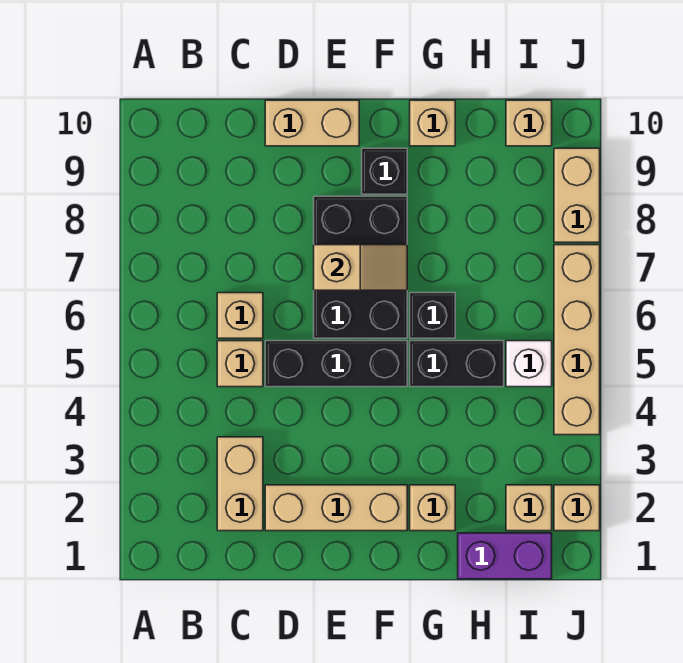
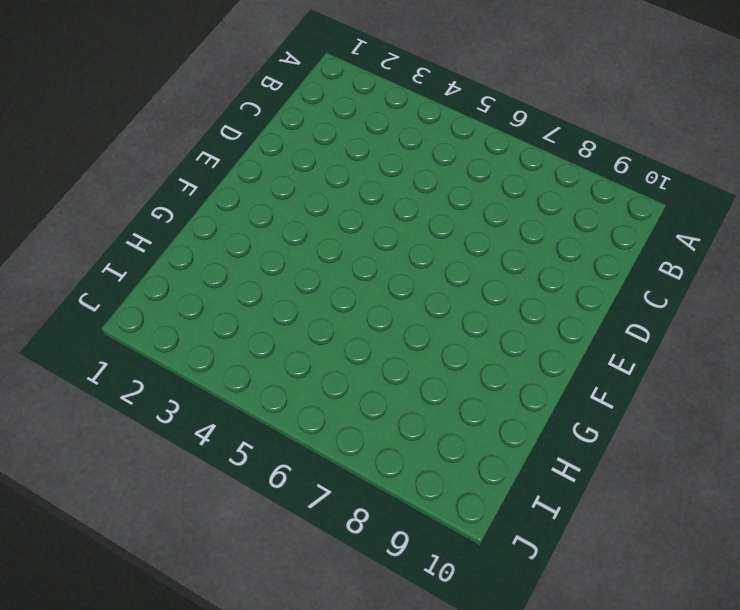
none -> tan 1x2 brick [217,437,263,531]
none -> tan 1x1 brick [217,341,263,387]
none -> tan 1x1 brick [217,293,263,338]

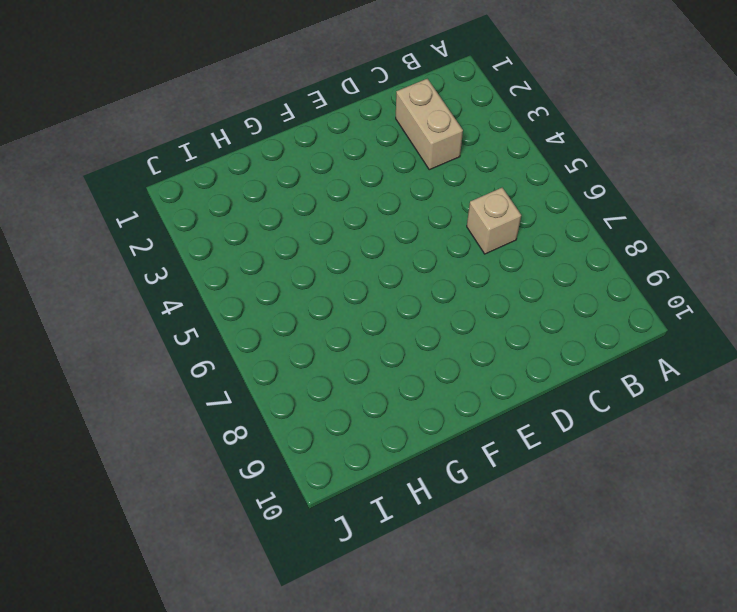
none -> tan 1x1 brick [217,341,263,387]
none -> tan 1x3 brick [265,485,407,531]
none -> black 1x3 brick [265,341,407,387]

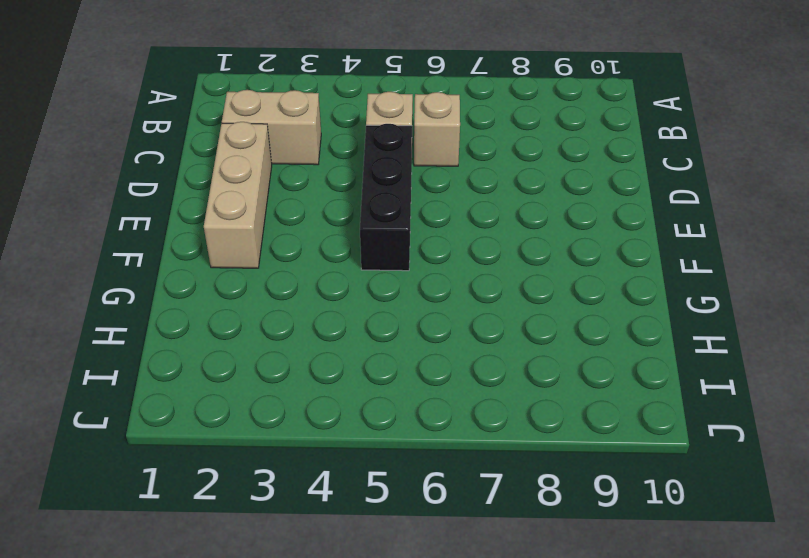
none -> tan 1x2 brick [265,100,359,146]
none -> black 2x3 brick [314,196,407,338]
none -> black 1x1 brick [362,148,407,194]

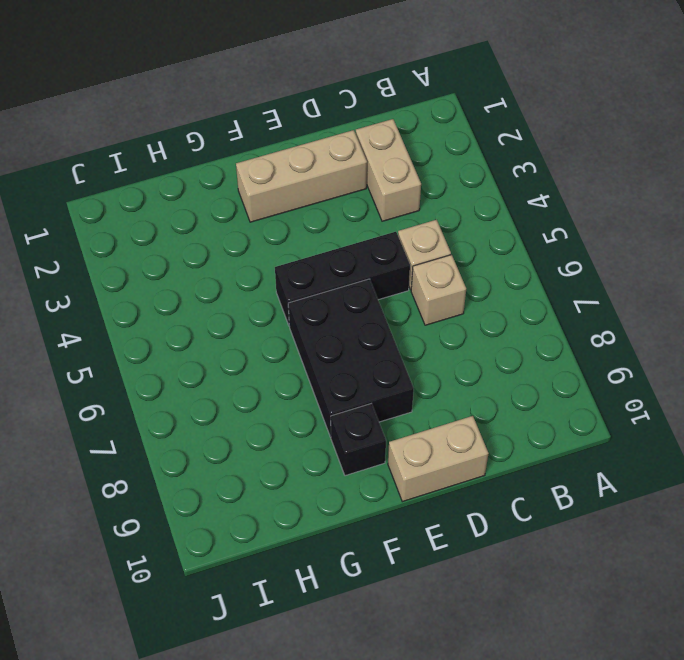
none -> tan 1x1 brick [410,485,455,531]
none -> black 1x2 brick [410,341,504,387]
none -> black 1x1 brick [410,293,455,338]

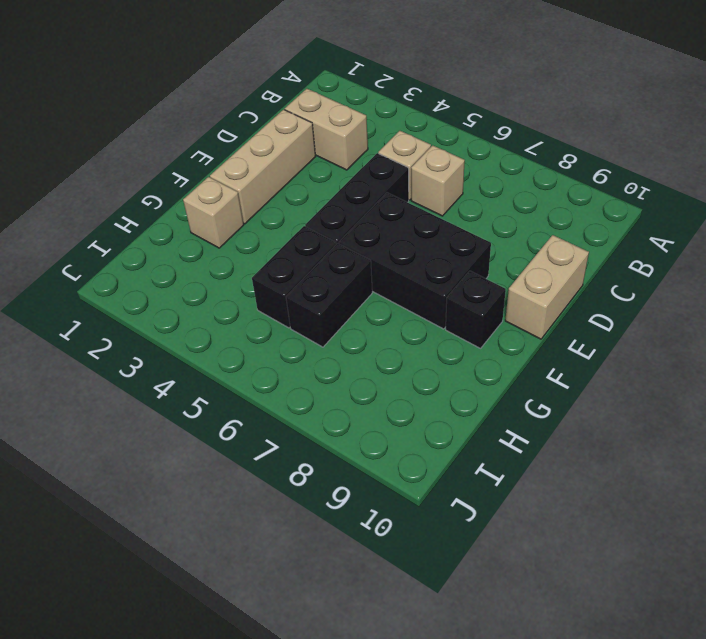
black 1x2 brick [286,243,372,347] -> black 1x1 brick [410,293,455,338]
none -> tan 1x1 brick [410,100,455,146]
none -> purple 1x2 brick [458,533,552,579]
none -> tan 1x1 brick [506,485,552,531]

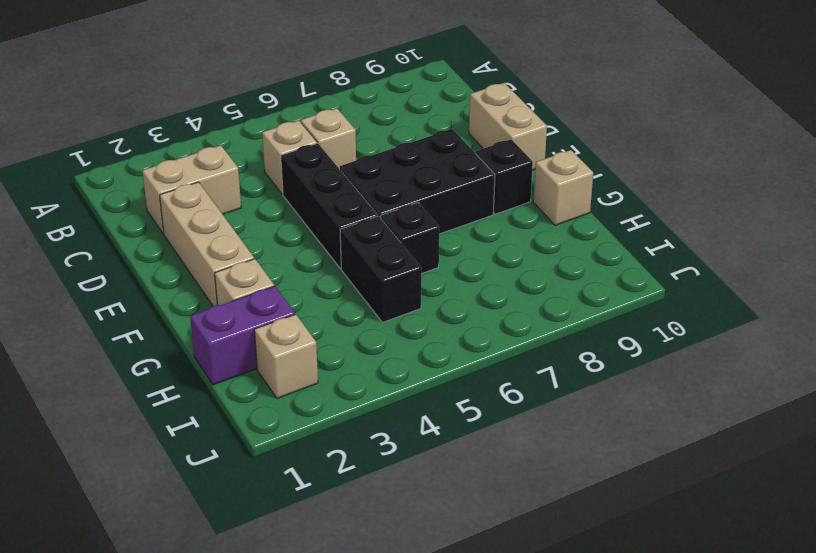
purple 1x2 brick [190,286,295,385] -> purple 1x2 brick turned to [458,533,552,579]
none -> white 1x1 brick [506,341,552,387]
none -> tan 1x1 brick [506,100,552,146]
none -> tan 1x1 brick [554,485,600,531]

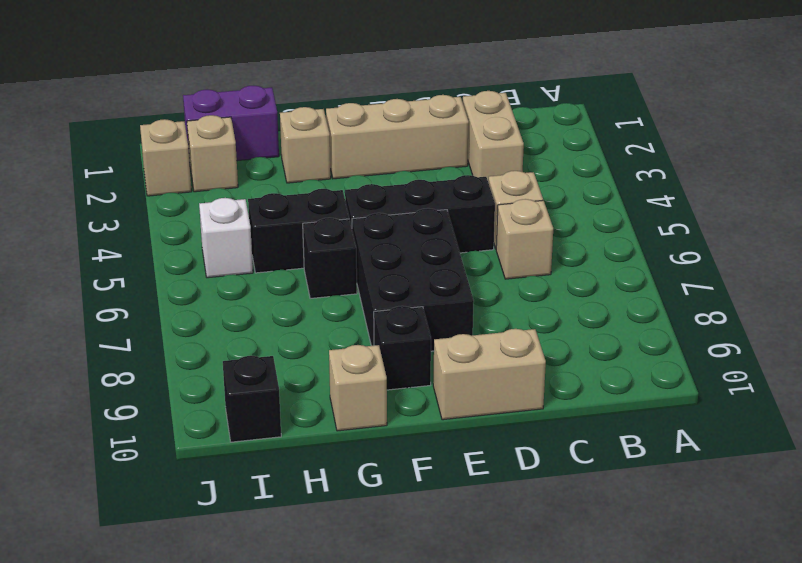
black 1x1 brick [223,356,281,442] -> tan 1x1 brick [506,100,552,146]
none -> tan 1x4 brick [554,245,600,435]
none -> tan 1x2 brick [554,148,600,242]
none -> tan 1x2 slope [314,245,407,290]

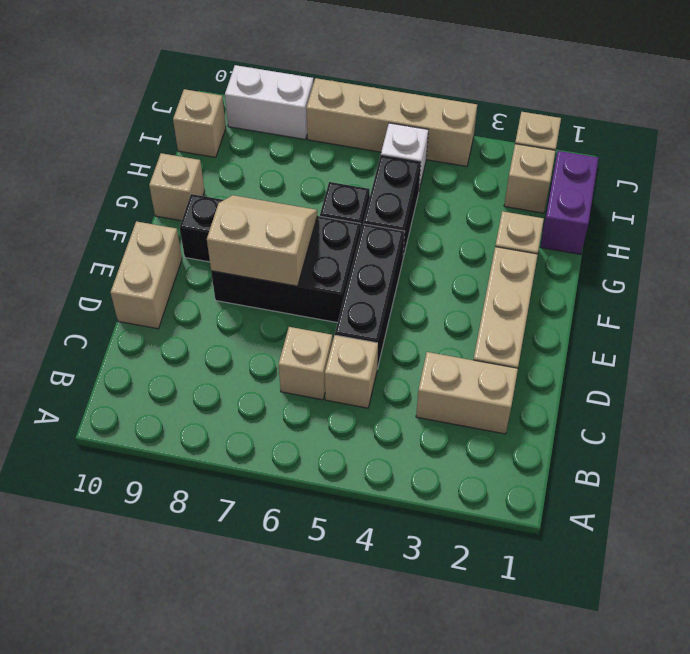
tan 2x2 slope [207,195,317,286] -> tan 1x2 slope [314,245,407,290]
white 1x2 brick [225,65,313,139] -> tan 1x2 brick [554,148,600,242]

